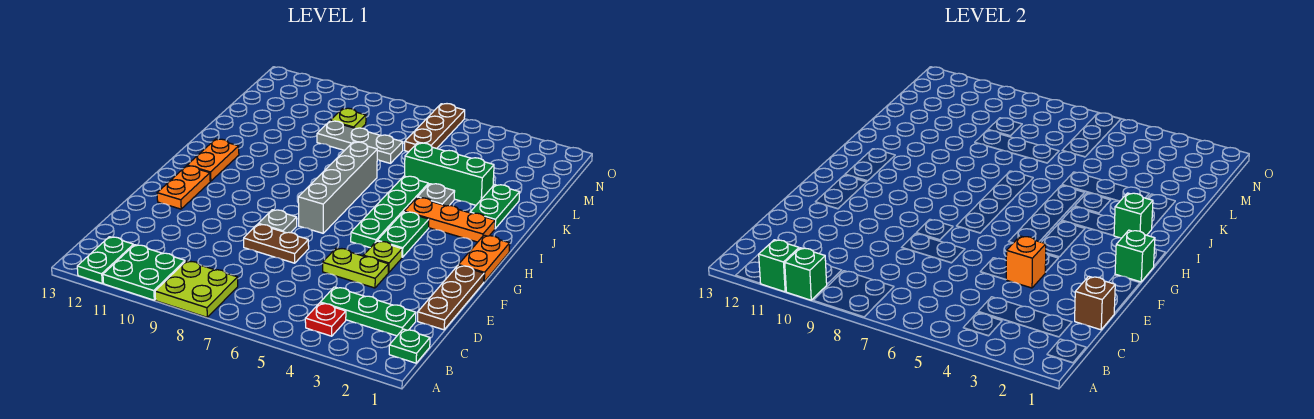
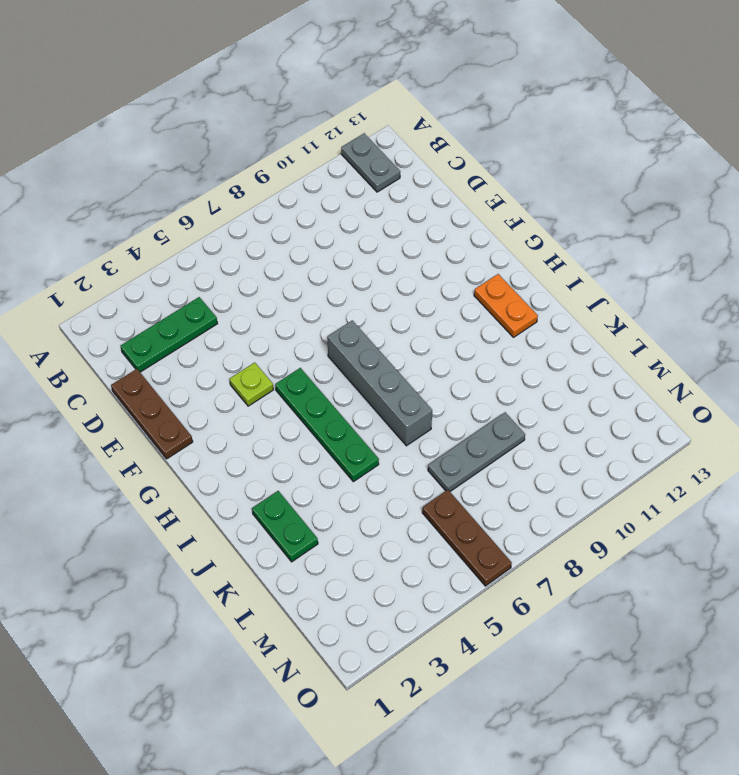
grey 1x2 plate [341,133,400,192] -> green 1x2 plate [77,237,134,283]
none -> lime 2x2 plate [155,261,238,317]
none -> green 2x2 plate [103,245,185,300]
none -> green 1x1 plate [389,329,430,363]
none -> red 1x1 plate [305,303,346,336]

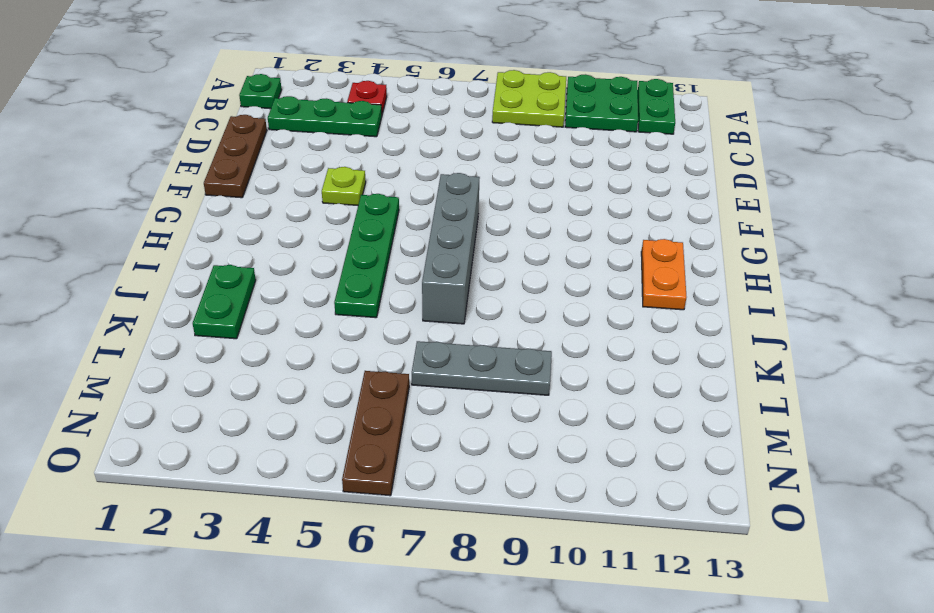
none -> lime 1x2 plate [323,248,388,288]
none -> brown 1x2 plate [244,224,309,263]
none -> grey 1x1 plate [258,210,297,233]
none -> orange 1x2 plate [157,166,210,209]

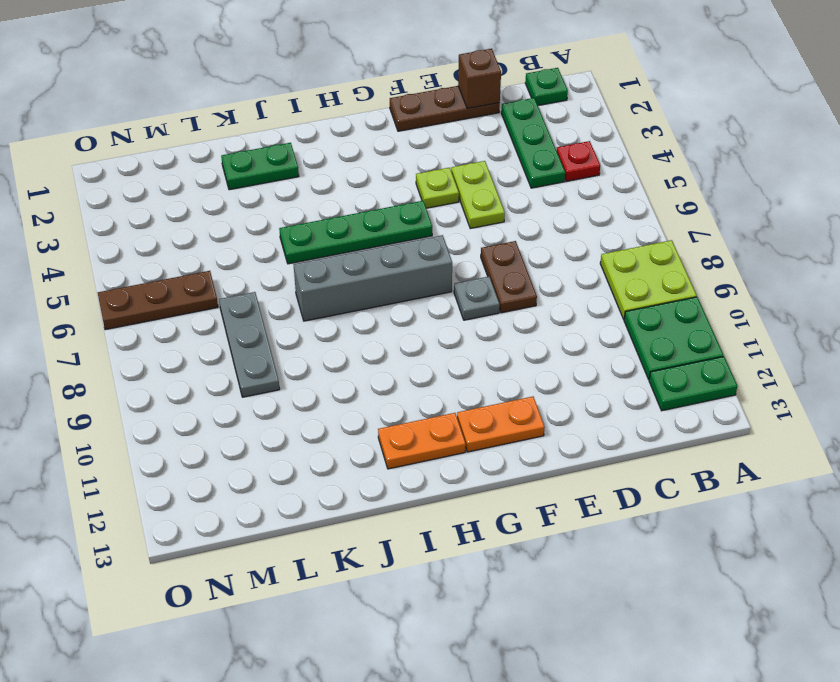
none -> orange 1x2 plate [459,235,510,282]
none -> green 1x2 plate [377,212,429,257]
none -> orange 1x3 plate [404,198,495,242]
none -> grey 1x1 plate [417,184,455,206]

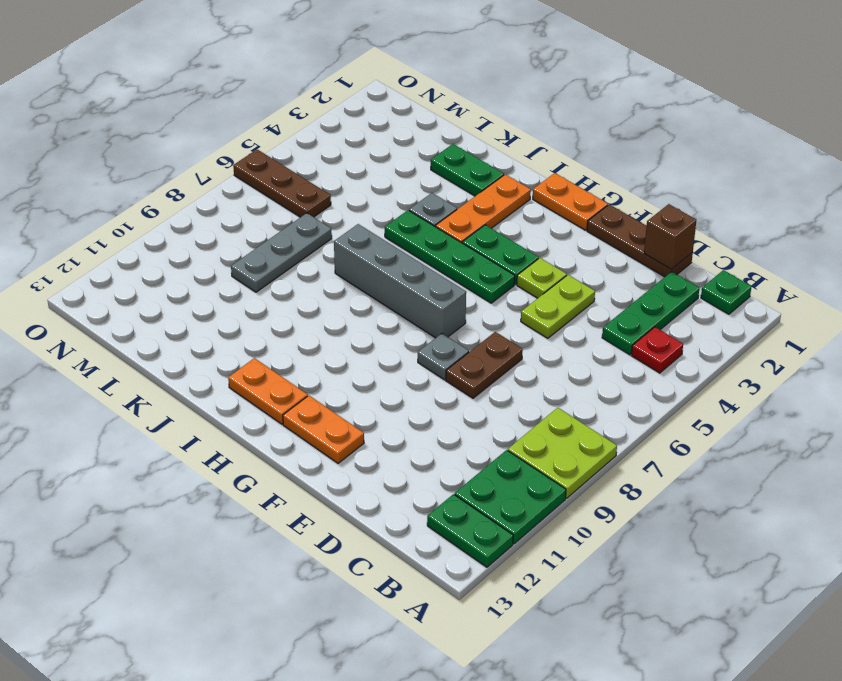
none -> green 1x3 brick [405,143,494,205]
none -> lime 1x1 plate [331,108,366,129]
none -> green 1x1 brick [785,248,827,300]
none -> green 1x1 brick [759,240,799,292]

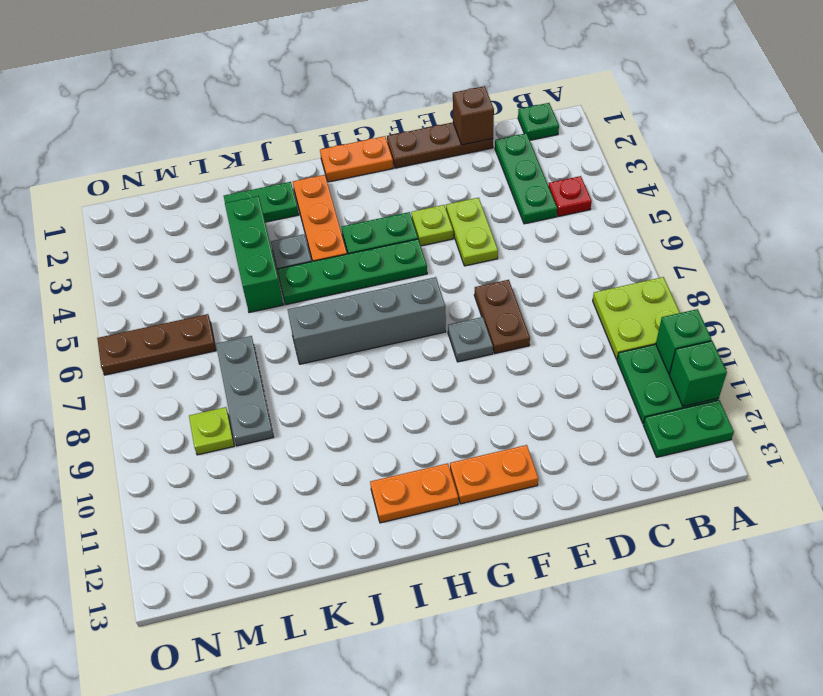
none -> orange 1x1 brick [1006,236,1046,288]
none -> green 1x1 brick [1115,230,1155,282]
none -> green 1x1 brick [1114,193,1153,238]

